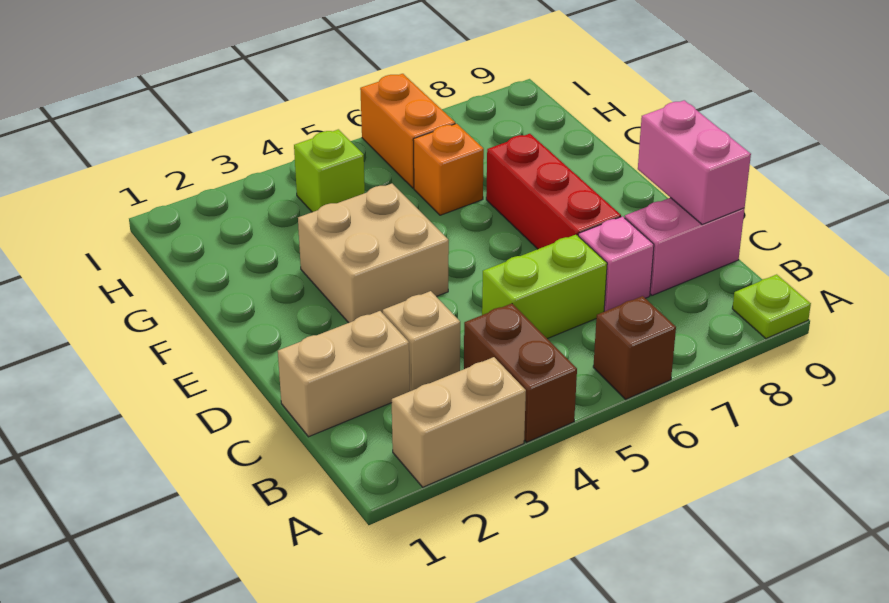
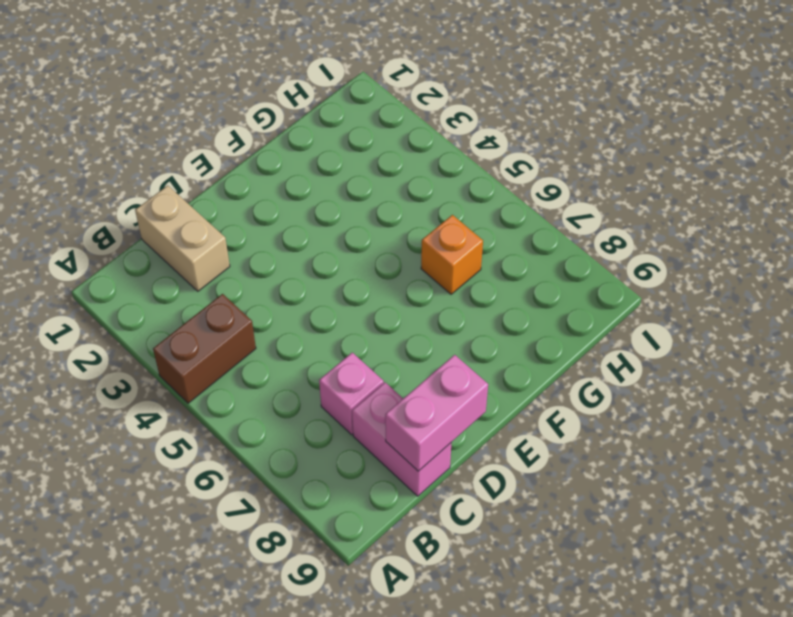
none -> tan 1x2 brick [392,357,526,487]
none -> brown 1x1 brick [593,296,676,399]
none -> lime 1x1 plate [732,274,811,339]

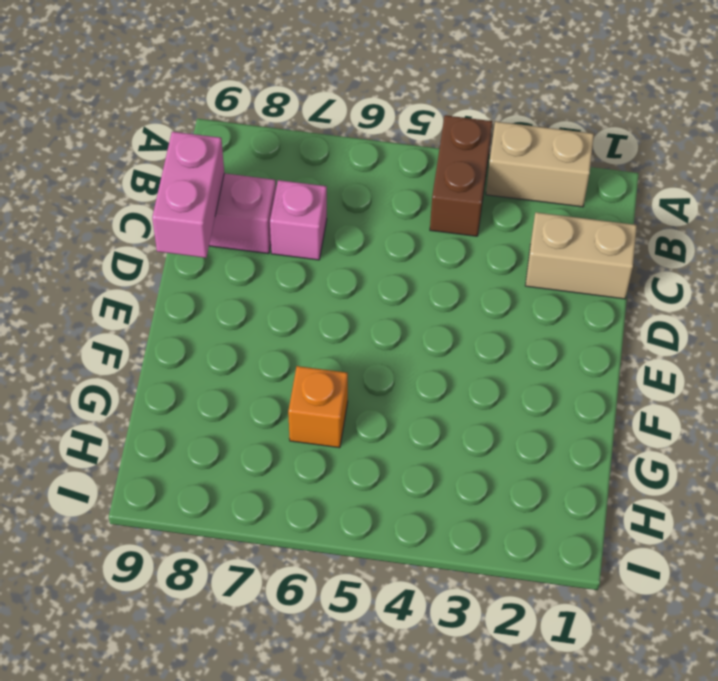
none -> brown 1x1 brick [593,296,676,399]
none -> lime 1x1 plate [732,274,811,339]
none -> tan 1x1 brick [383,291,460,391]

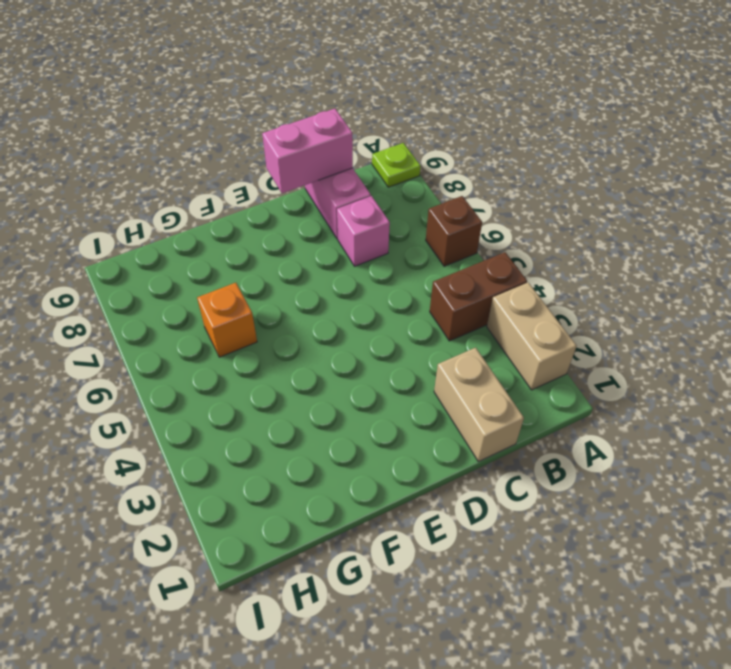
none -> tan 1x1 brick [383,291,460,391]
none -> lime 1x2 brick [482,235,607,339]
none -> red 1x3 brick [486,134,621,249]

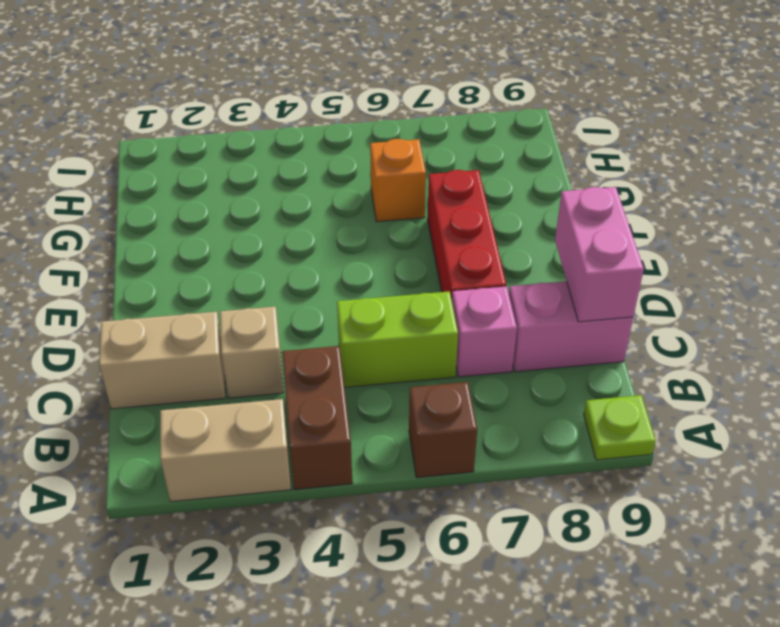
none -> tan 2x2 brick [298,184,449,323]
none -> lime 1x1 brick [294,129,365,212]
none -> orange 1x2 brick [360,74,455,188]

